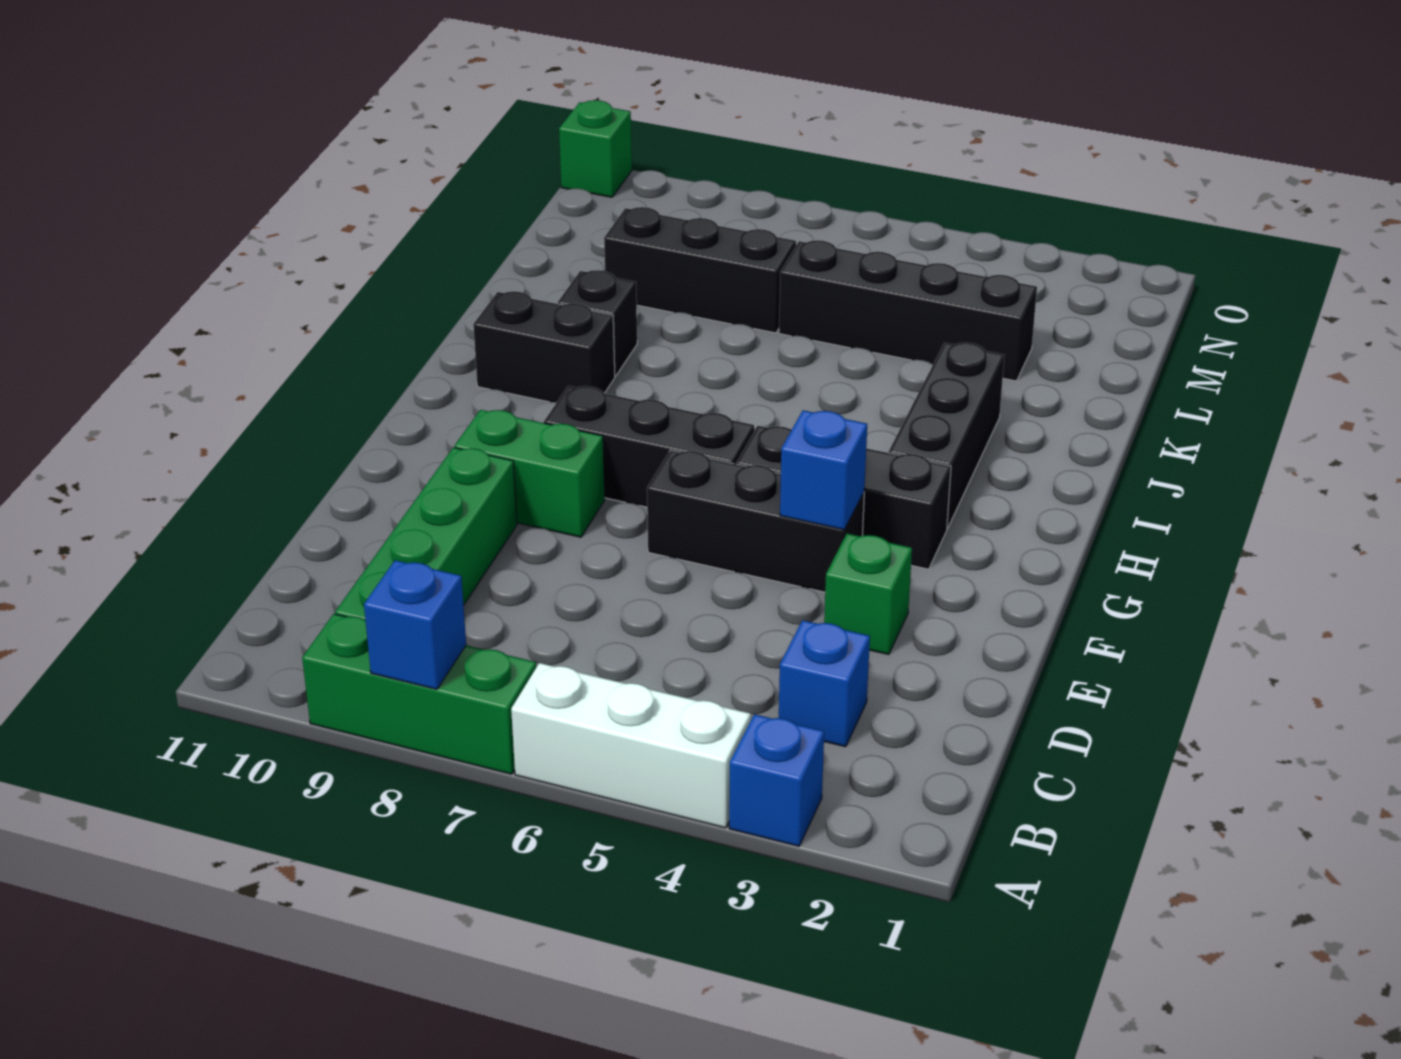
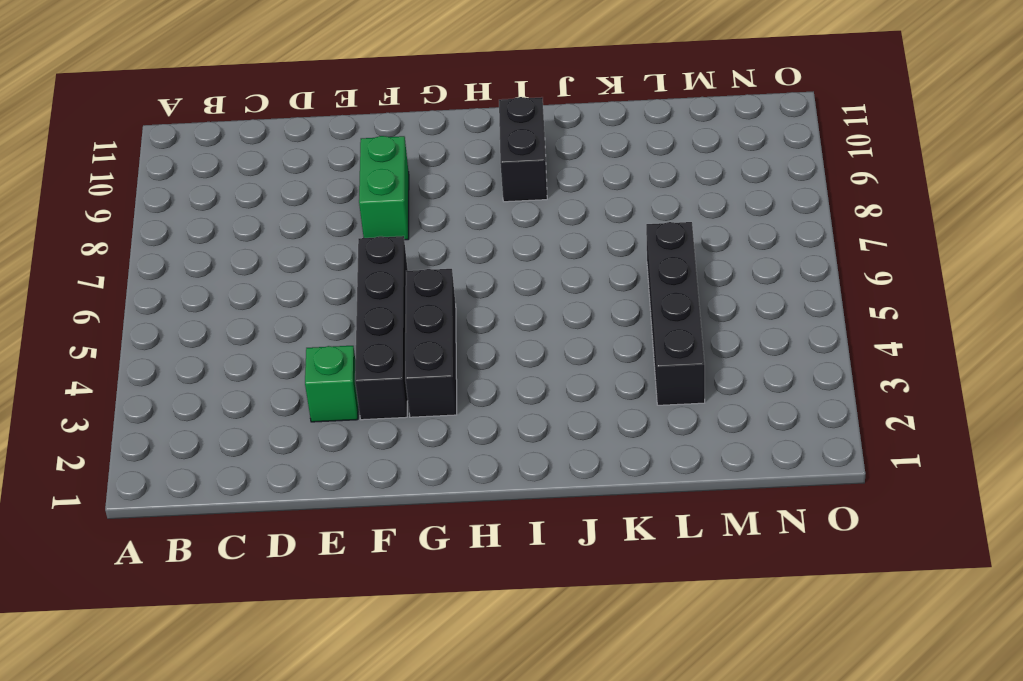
black 1x4 brick [355,236,408,420] -> black 1x3 brick [647,450,864,592]
none -> blue 1x1 brick [729,714,824,846]
none -> white 1x3 brick [511,663,751,828]
none -> green 1x3 brick [302,614,536,774]

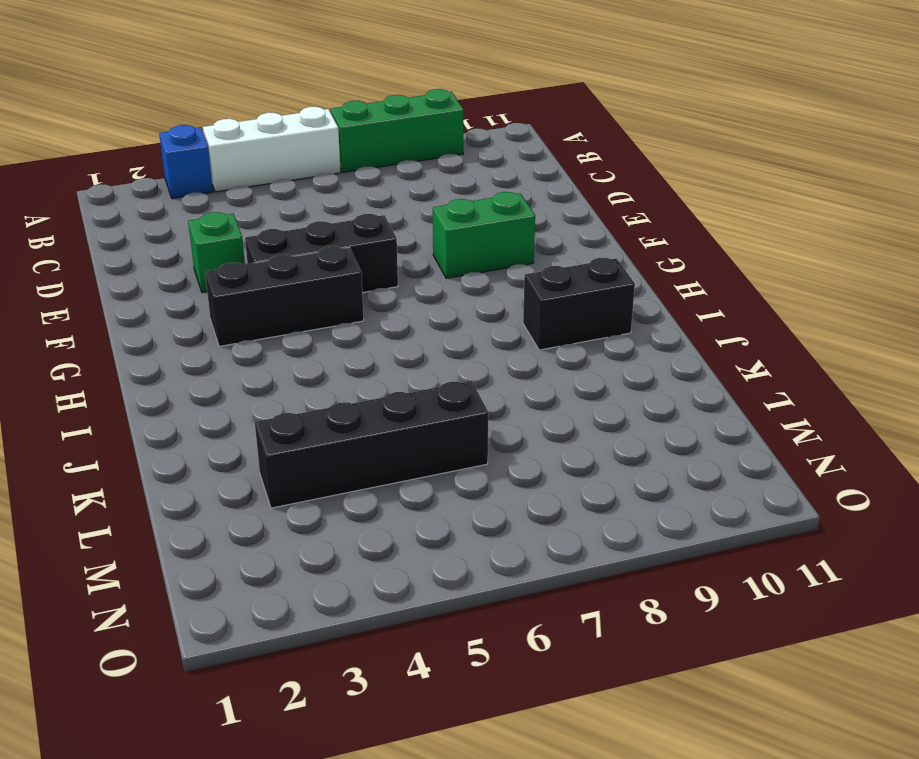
none -> green 1x4 brick [335,447,517,620]
none -> blue 1x1 brick [779,620,870,747]
none -> black 1x3 brick [544,386,754,507]

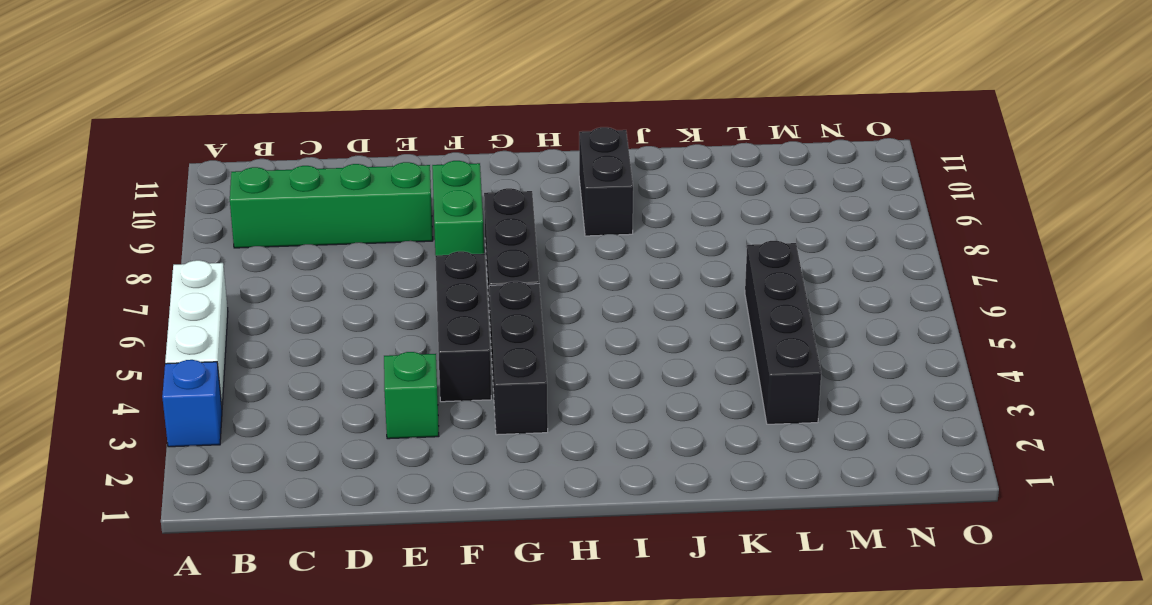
none -> green 1x3 brick [302,614,536,774]
none -> blue 1x1 brick [779,620,870,747]
none -> black 1x3 brick [889,343,1004,529]

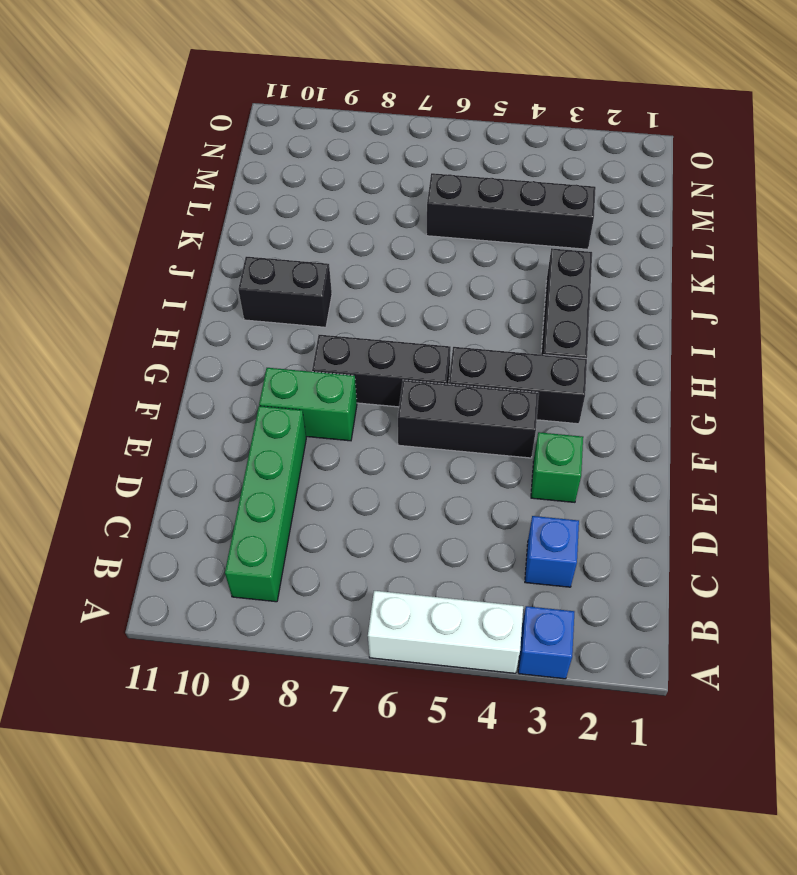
none -> green 1x3 brick [302,614,536,774]
none -> black 1x1 brick [558,270,637,376]
none -> black 1x3 brick [604,207,796,333]

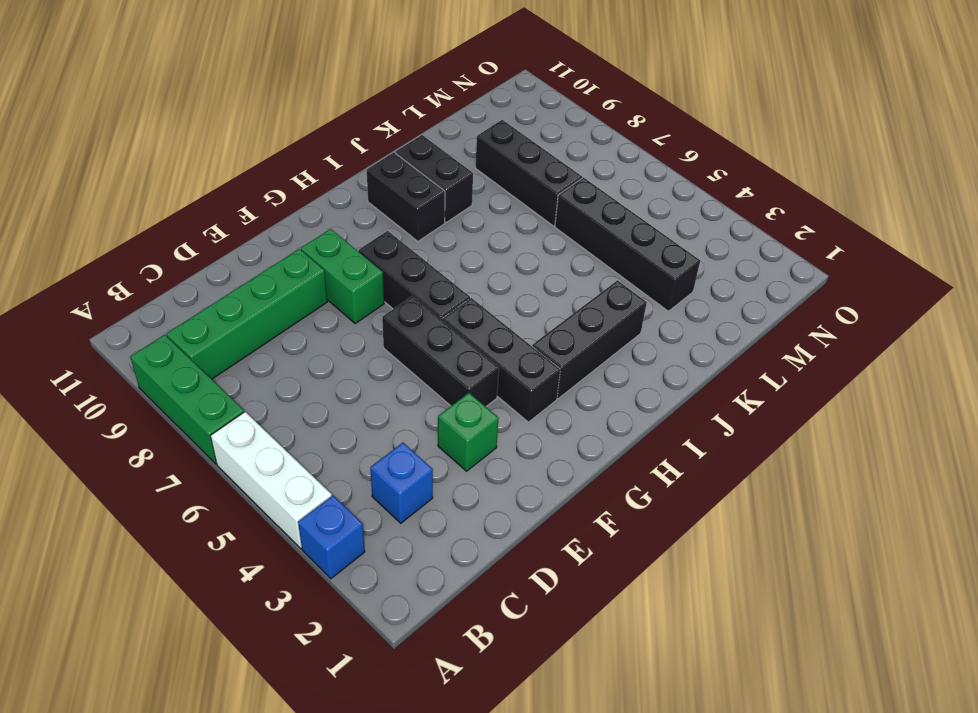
black 1x2 brick [395,135,473,223] -> black 1x1 brick [558,270,637,376]
none -> green 1x1 brick [559,100,632,197]
none -> blue 1x1 brick [364,560,466,689]
none -> blue 1x1 brick [780,410,867,530]

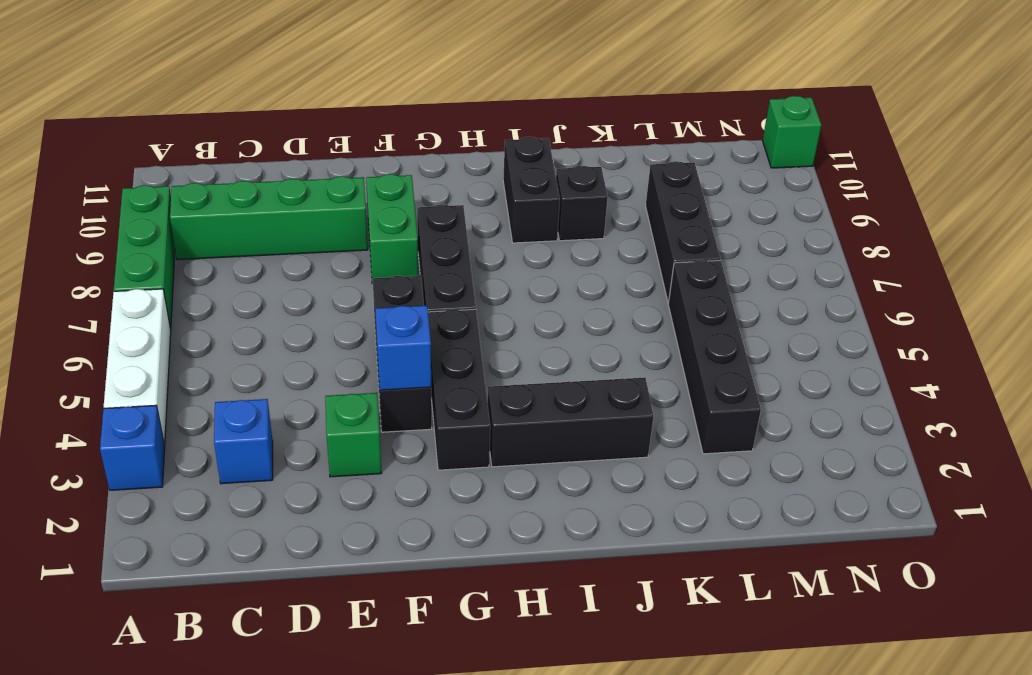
none -> blue 1x1 brick [364,560,466,689]

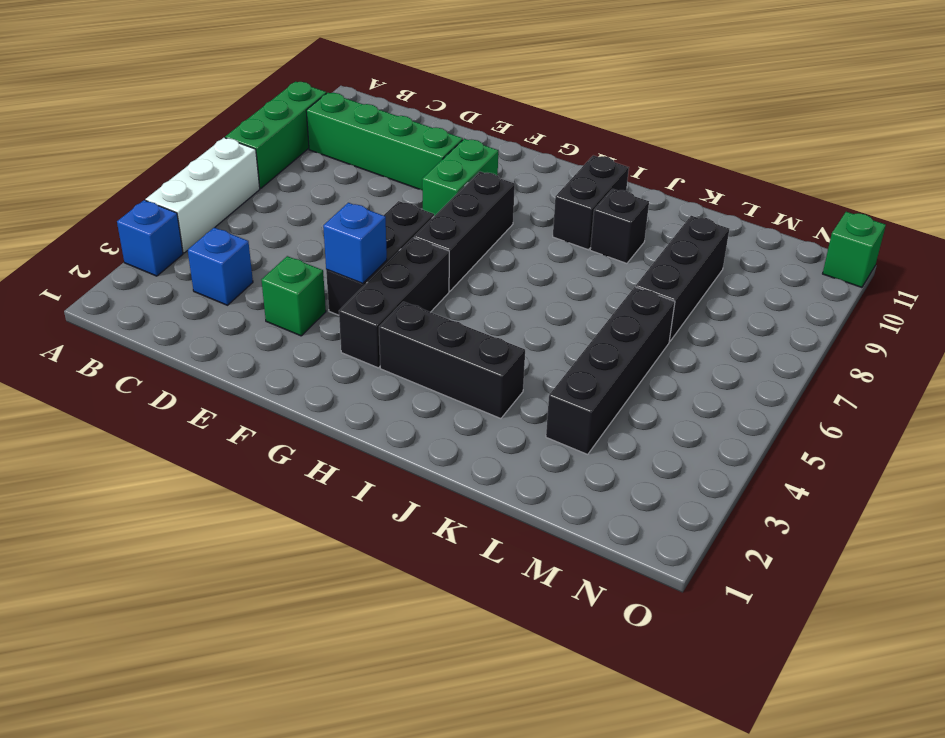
none -> blue 1x1 brick [364,560,466,689]

